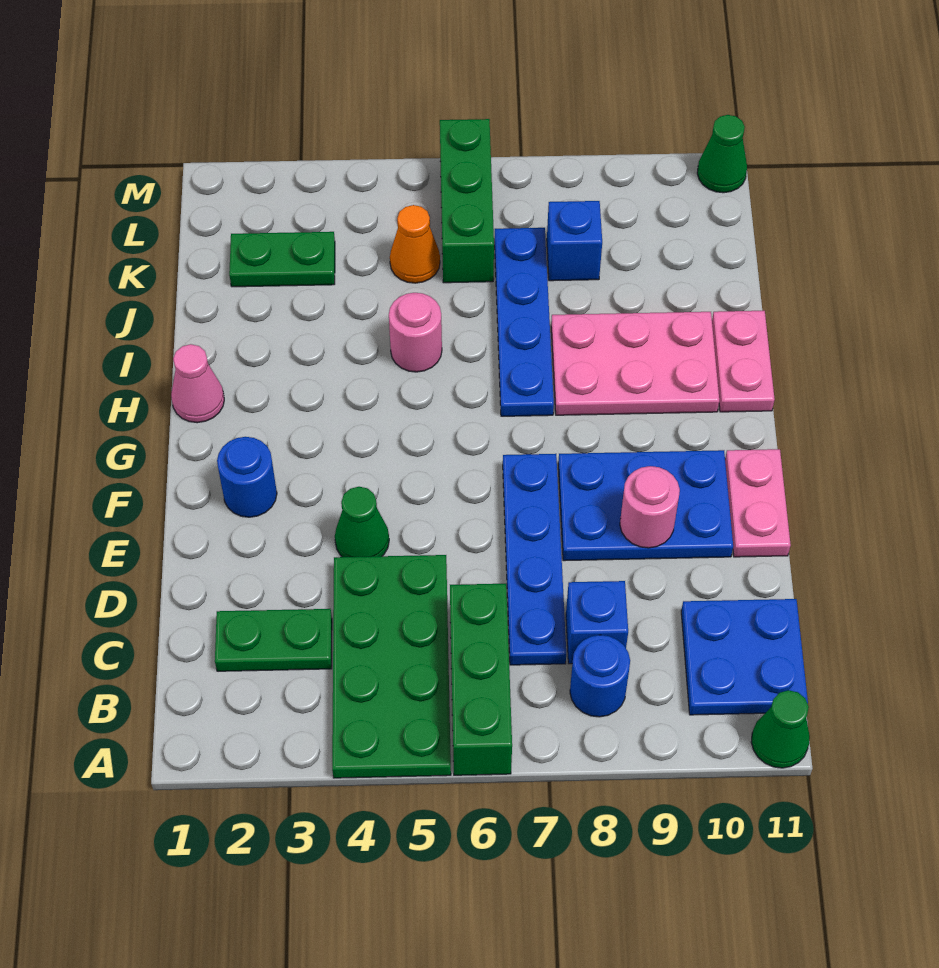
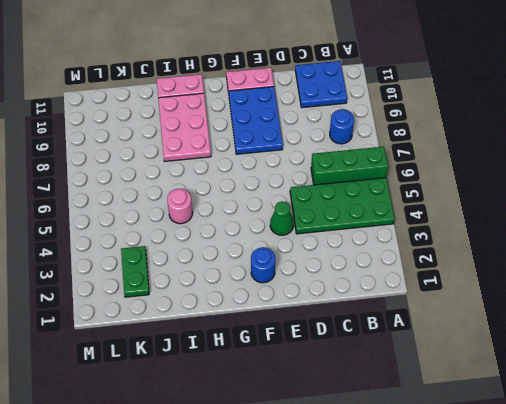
none -> green 1x1 cone [751,690,810,768]
none -> green 1x2 plate [215,609,332,671]
none -> blue 1x4 plate [503,454,566,665]

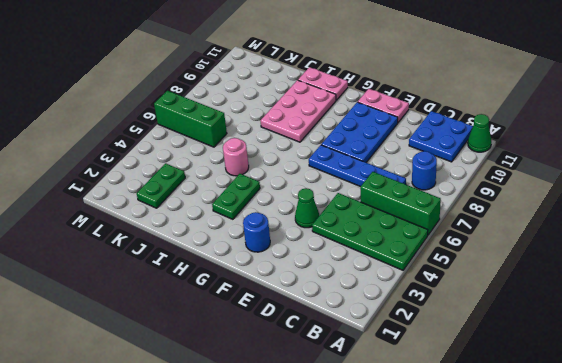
green 1x2 plate [212,174,260,219] -> green 1x2 plate moved to [215,609,332,671]
none -> blue 1x1 brick [566,581,628,664]
none -> pink 1x1 cone [171,344,224,423]
none -> blue 1x4 plate [495,228,554,416]

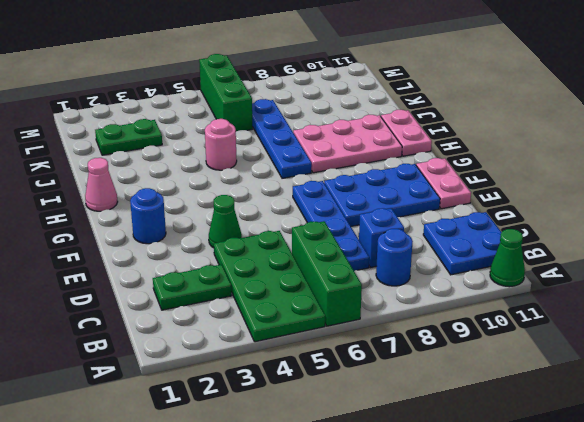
none -> orange 1x1 cone [390,205,440,283]
none -> blue 1x1 brick [547,201,602,281]
none -> green 1x1 cone [697,115,747,193]

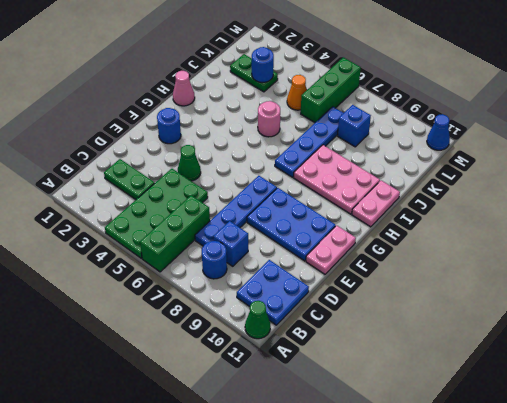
blue 1x1 round brick [252,47,274,83] -> none
blue 1x1 cone [427,114,450,150] -> green 1x1 cone [697,115,747,193]
none -> pink 1x1 round brick [620,466,680,548]

